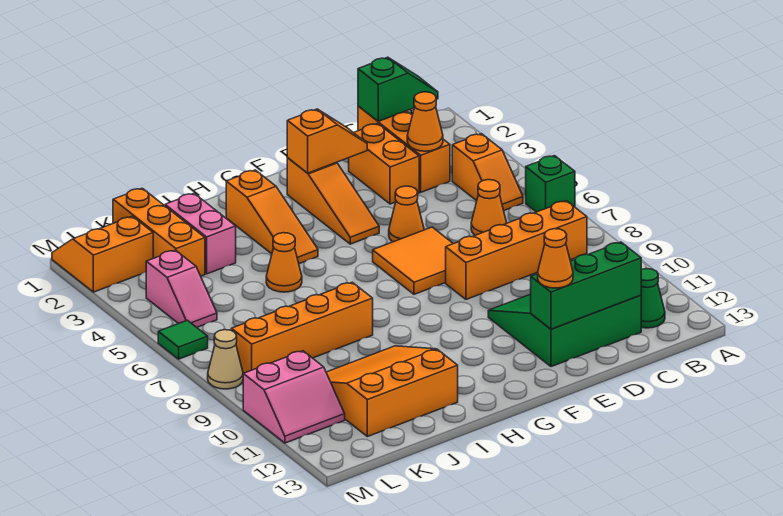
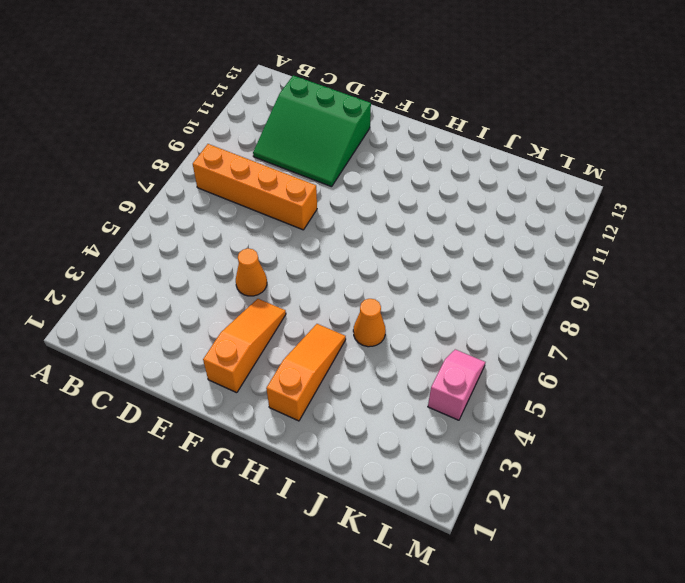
none -> green 1x1 brick [526,156,575,212]
none -> orange 1x2 slope [452,134,523,210]
none -> green 1x1 cone [641,269,665,328]

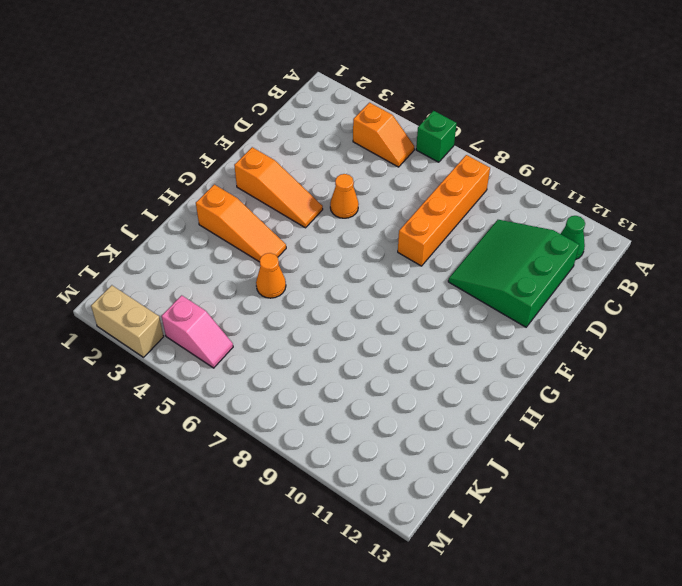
tan 1x2 brick [91,285,164,357] -> orange 2x2 slope [52,216,153,292]
none -> orange 1x3 brick [358,106,450,192]
none -> orange 1x1 cone [471,180,507,235]
none -> orange 1x2 brick [349,123,419,204]

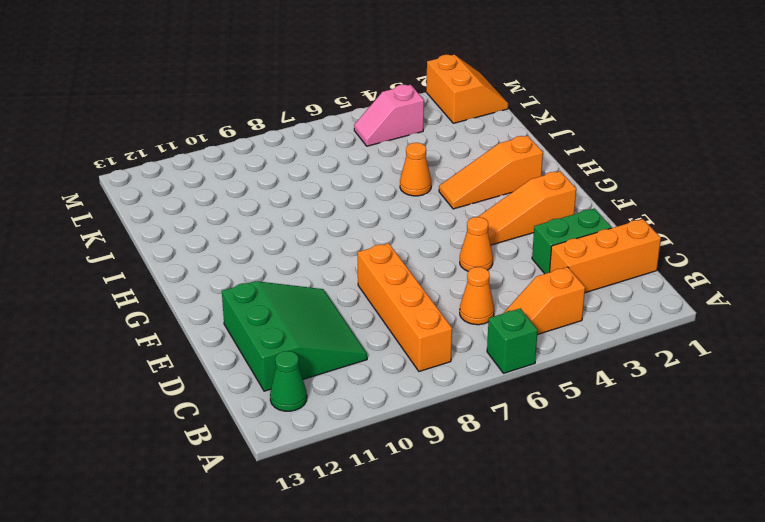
green 1x2 brick [532,209,612,274] -> orange 1x2 brick [349,123,419,204]
none -> orange 2x2 tile [373,227,453,294]
none -> orange 1x4 brick [231,282,373,373]
none -> orange 3x3 slope [326,346,458,437]

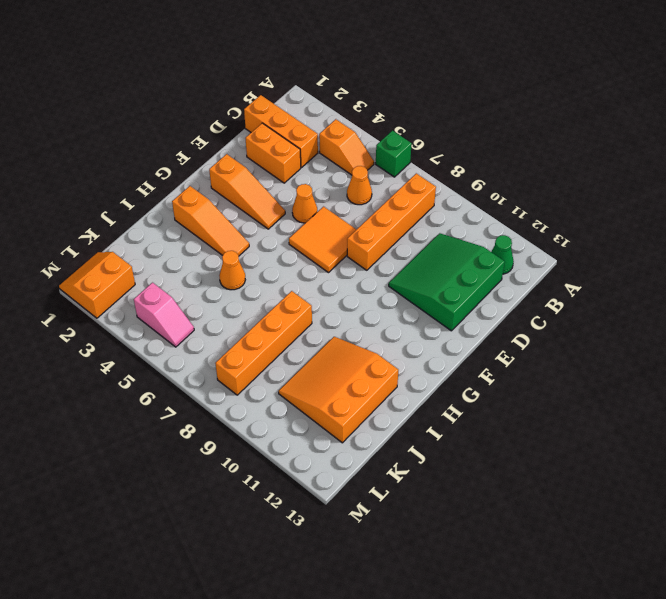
none -> pink 1x2 brick [165,194,236,274]
none -> orange 1x3 brick [113,188,205,276]
none -> pink 2x2 slope [243,351,345,443]

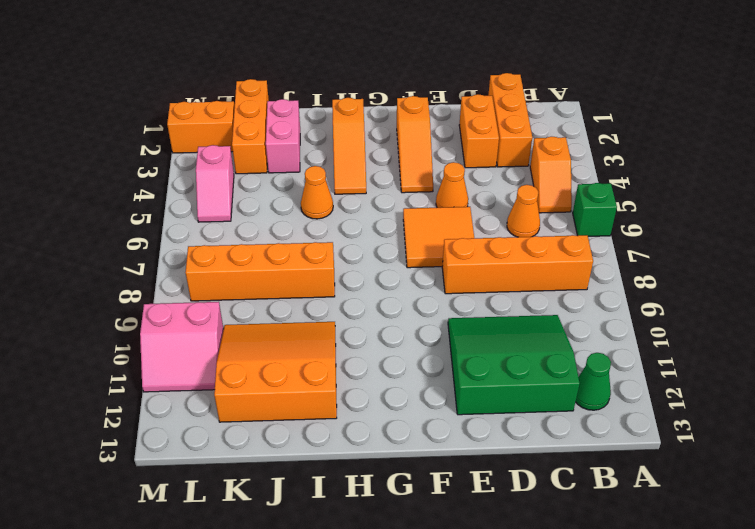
none -> green 1x1 tile [158,320,208,359]
none -> tan 1x1 cone [208,330,243,389]
none -> green 1x2 slope [358,57,438,121]

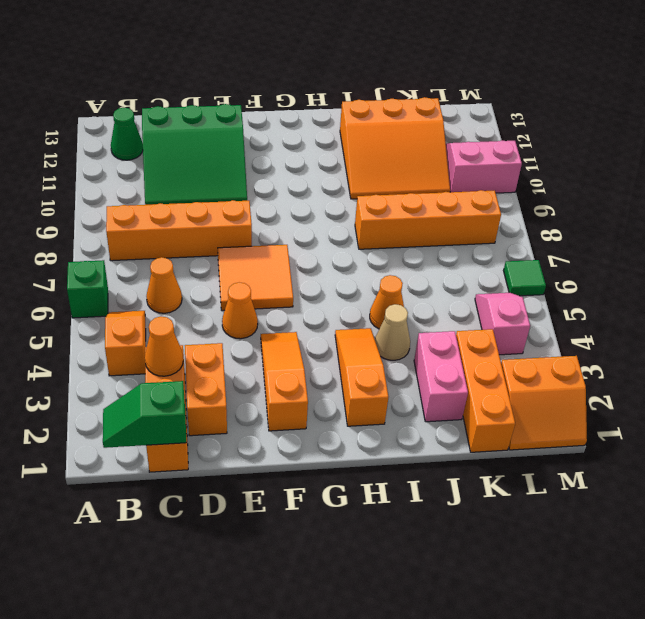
tan 1x1 cone [375,304,410,360] -> tan 1x1 cone moved to [208,330,243,389]
none -> green 1x3 brick [531,242,641,329]
none -> orange 1x2 slope [287,109,367,173]
none -> orange 1x1 cone [538,229,573,288]

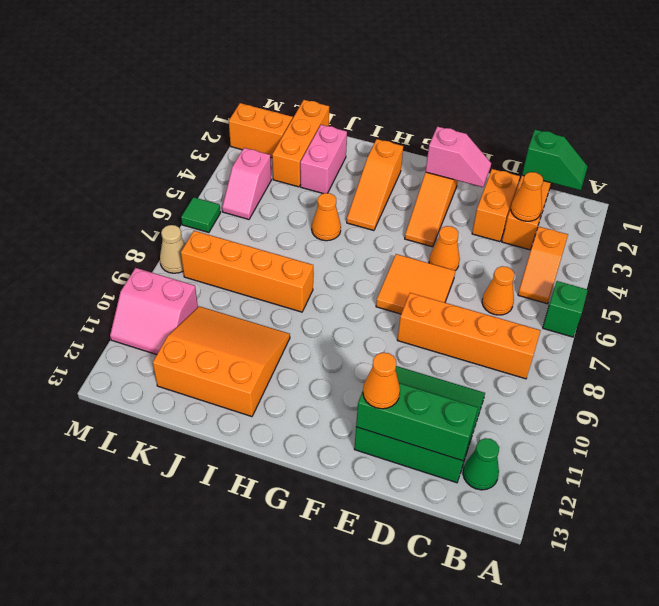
pink 1x2 slope [426,126,491,187] -> orange 1x2 slope [287,109,367,173]

